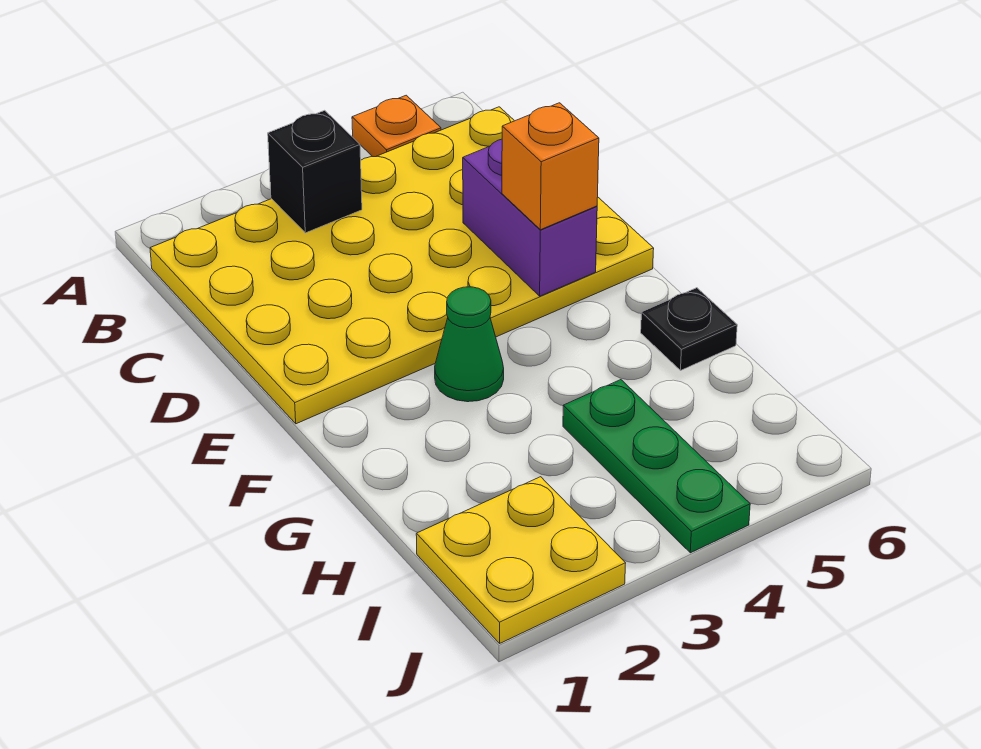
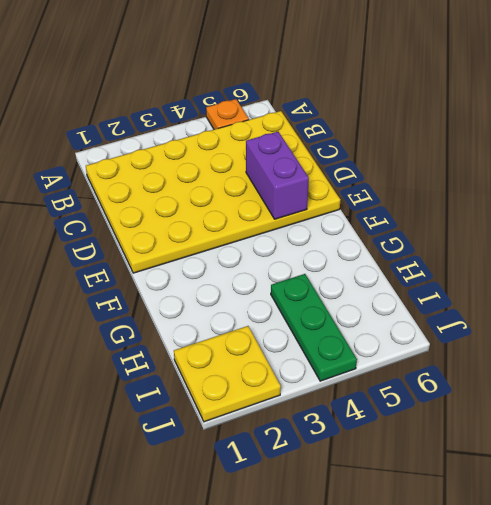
none -> green 1x1 cone [435,287,504,402]
none -> black 1x1 plate [641,288,737,370]

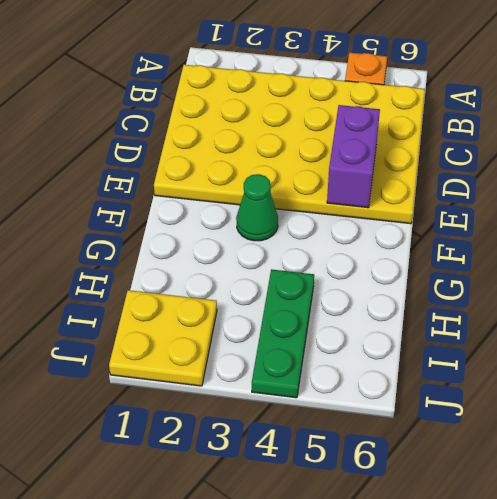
none -> black 1x1 plate [641,288,737,370]
none -> black 1x1 brick [268,110,362,233]

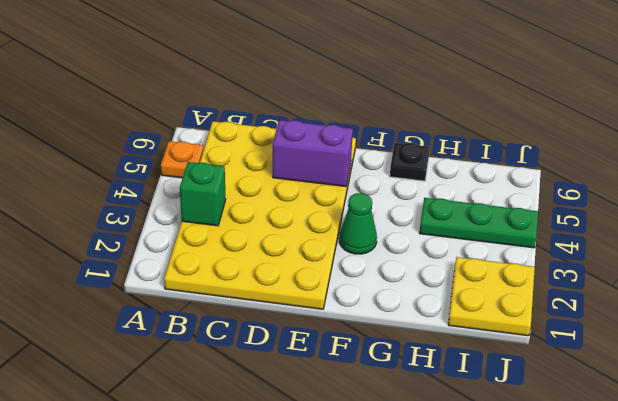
green 1x1 brick [180,162,226,226] -> black 1x1 brick [268,110,362,233]
none -> orange 1x1 brick [502,103,599,230]

